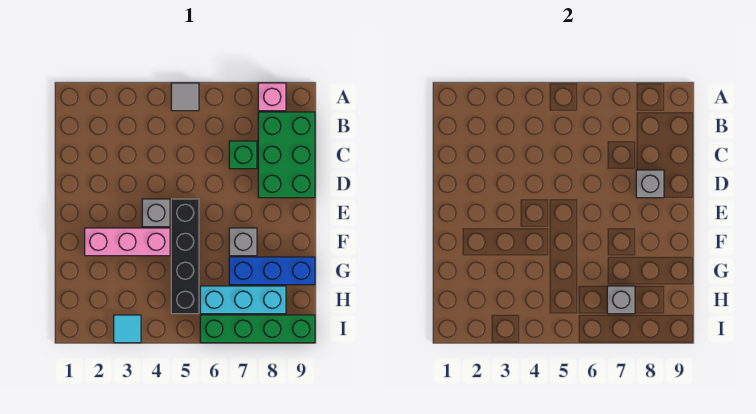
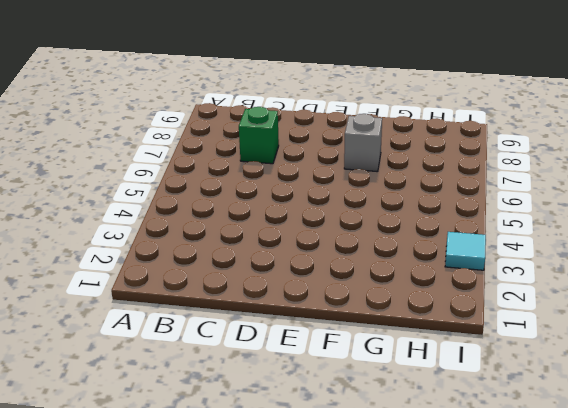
none -> grey 1x1 tile [171,83,199,111]
none -> pink 1x1 brick [258,83,286,111]
none -> green 2x3 brick [258,112,315,198]

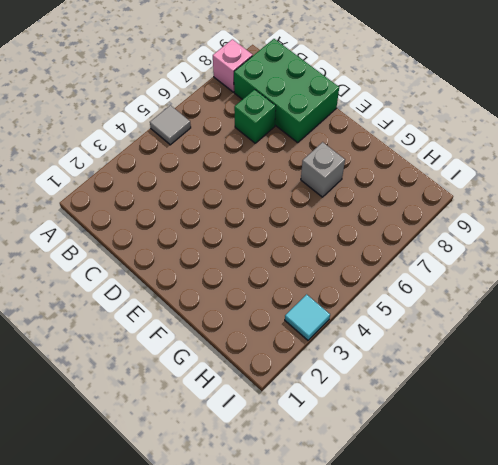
none -> grey 1x1 brick [142,199,170,227]
none -> black 1x4 brick [171,199,199,314]
none -> pink 1x3 brick [85,228,170,256]

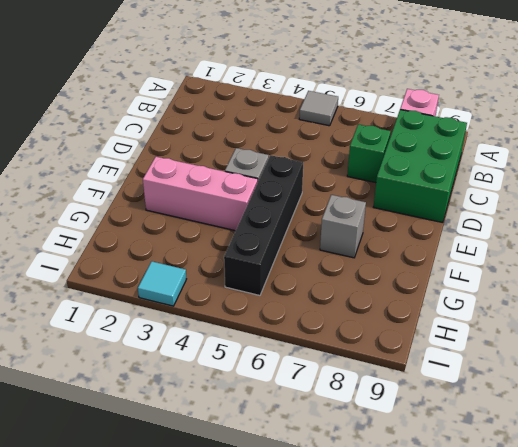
none -> blue 1x3 brick [229,257,315,285]
none -> cyan 1x3 brick [200,286,286,314]
none -> green 1x4 brick [200,315,315,343]

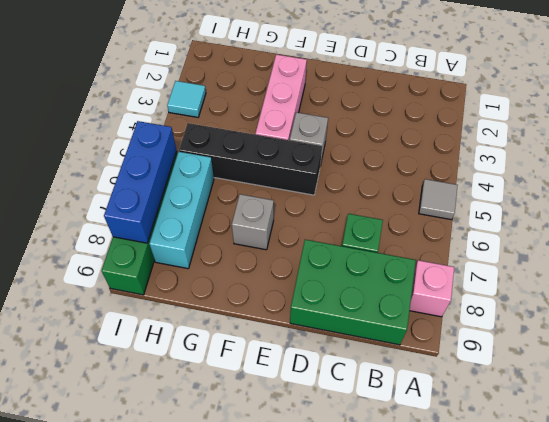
blue 1x3 brick [104,121,177,243] -> blue 1x3 brick moved to [229,257,315,285]
none -> grey 1x1 brick [636,170,664,198]
none -> grey 1x1 brick [607,286,635,314]

